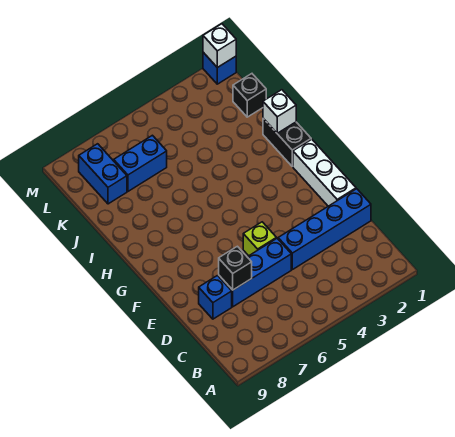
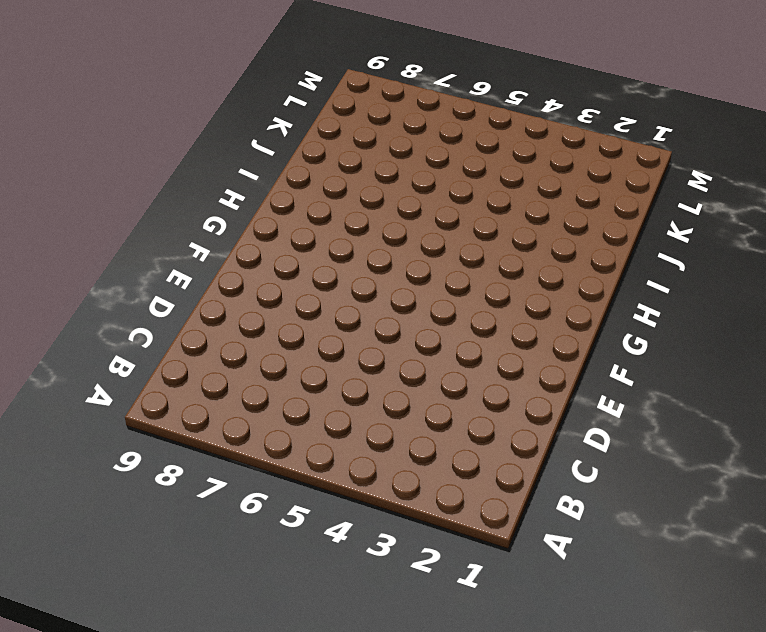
none -> blue 1x4 brick [278,189,371,270]
none -> blue 1x3 brick [219,238,291,307]
none -> blue 1x1 brick [199,276,232,319]

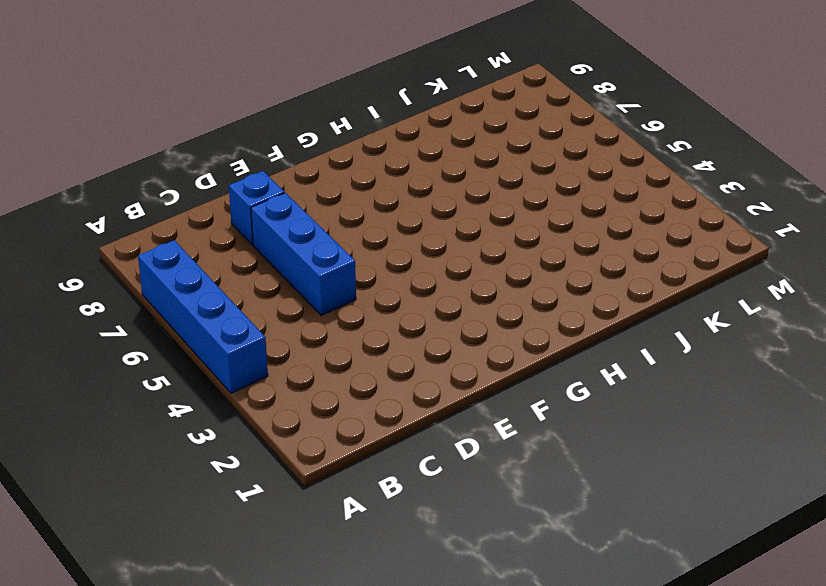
blue 1x4 brick [138,240,268,393] -> blue 1x4 brick moved to [278,189,371,270]
none -> white 1x3 brick [293,139,356,206]
none -> lime 1x1 brick [243,222,277,256]
none -> black 1x2 brick [263,118,311,166]

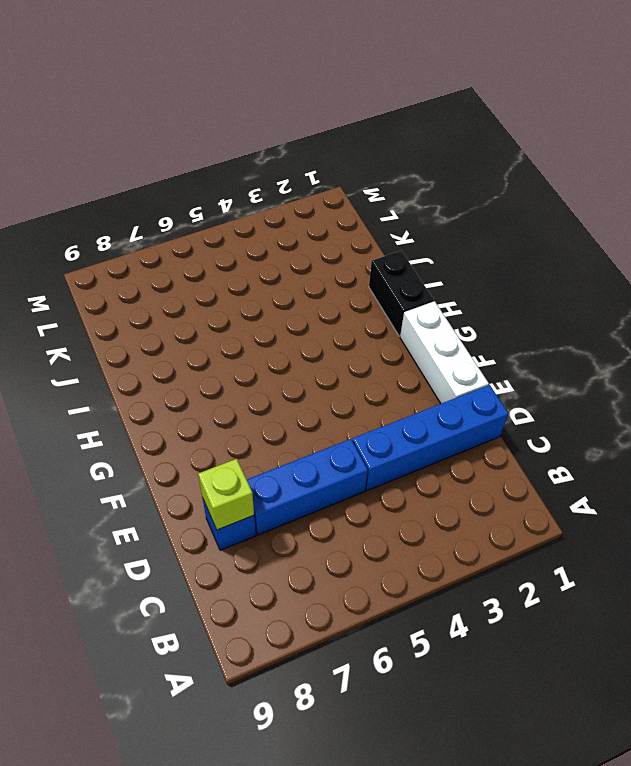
lime 1x1 brick [198,459,254,530] -> lime 1x1 brick moved to [243,222,277,256]
none -> black 1x1 brick [233,74,266,117]
none -> blue 1x2 brick [114,135,167,191]
none -> blue 1x2 brick [79,144,127,204]

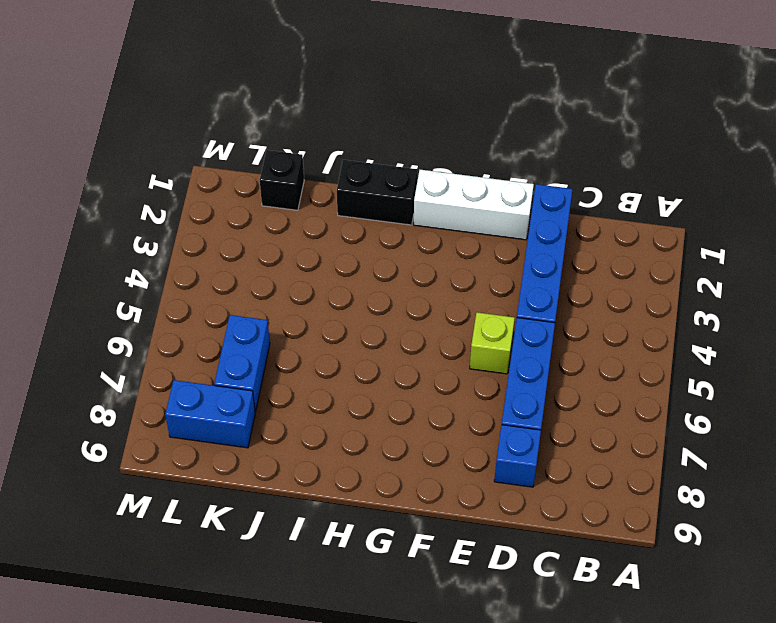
none -> blue 1x1 brick [203,52,236,84]
none -> black 1x1 brick [219,246,252,290]
none -> white 1x1 brick [263,90,296,133]

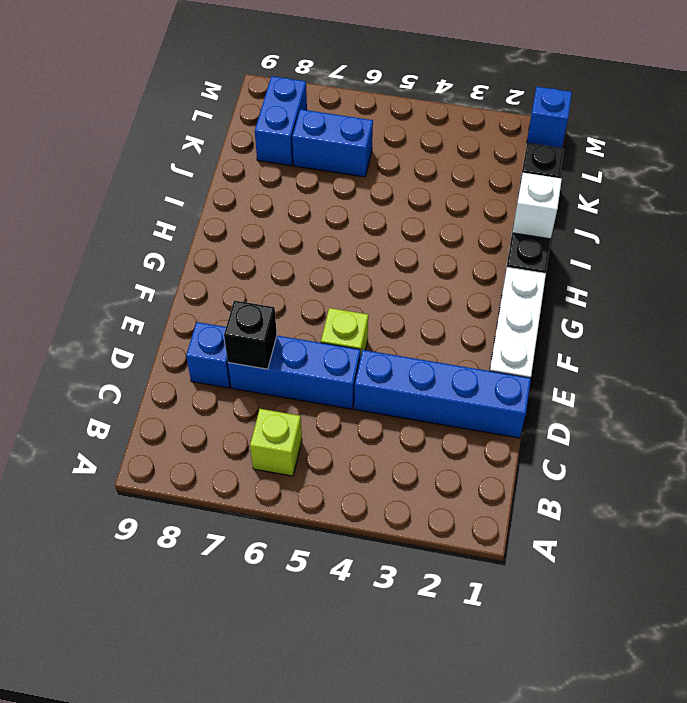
lime 1x1 brick [250,409,302,476] -> none
none -> white 1x1 brick [203,24,236,68]

